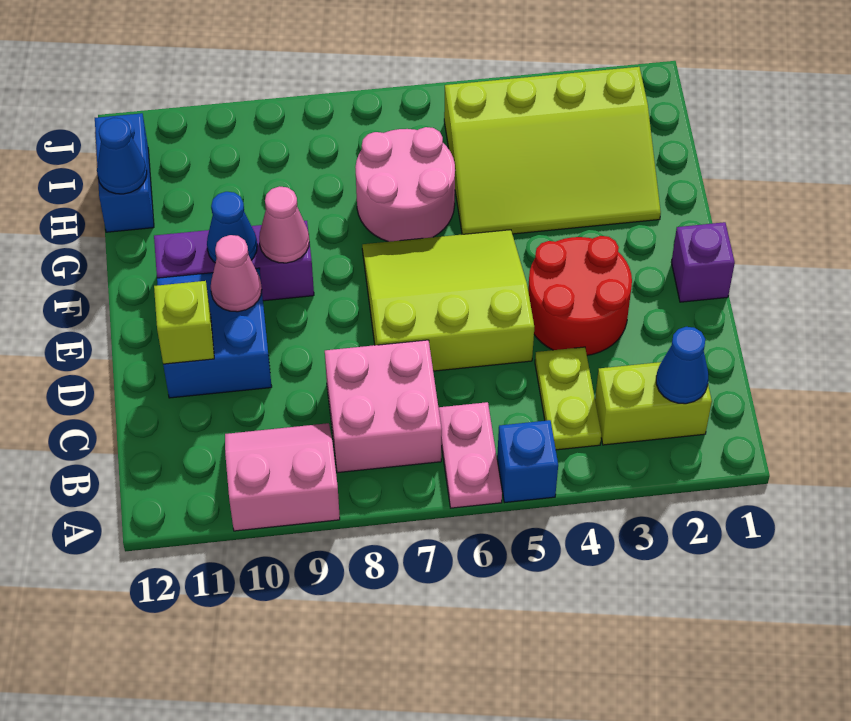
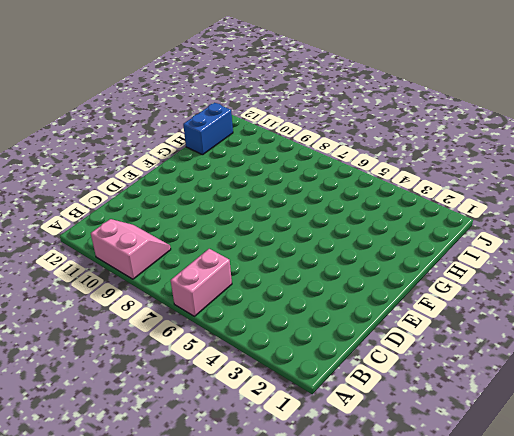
pink 1x2 brick [171,249,232,316] -> pink 1x2 plate [439,402,502,508]
none -> blue 1x1 brick [497,420,558,502]
none -> lime 1x2 brick [595,362,712,445]
none -> lime 1x2 plate [535,347,601,450]

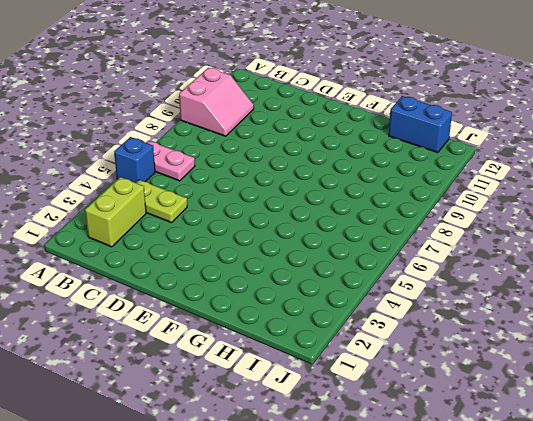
none -> pink 2x2 brick [325,340,442,473]
none -> red 2x2 round brick [528,236,632,355]
none -> lime 3x3 slope [362,230,534,371]

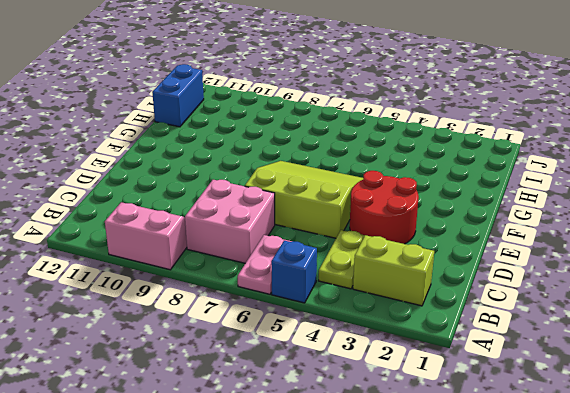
none -> blue 2x2 brick [157,268,272,398]
none -> purple 1x1 brick [671,222,735,302]
none -> purple 1x3 brick [154,221,314,301]

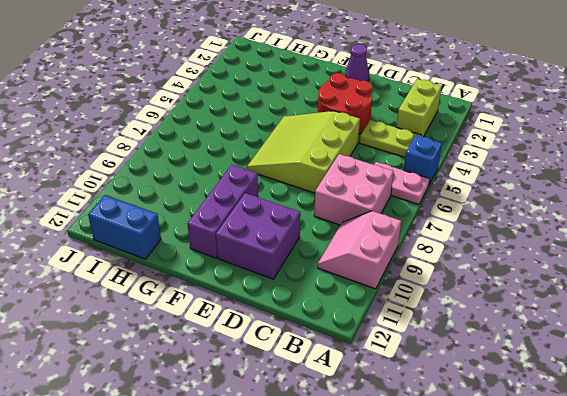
purple 2x2 brick [216,193,300,279] -> blue 2x2 brick [157,268,272,398]
purple 1x1 cone [345,44,369,81] -> purple 1x1 brick [671,222,735,302]
none -> lime 3x4 slope [444,67,661,234]
none -> pink 2x2 round brick [355,127,455,242]
none -> blue 1x1 cone [656,327,708,404]

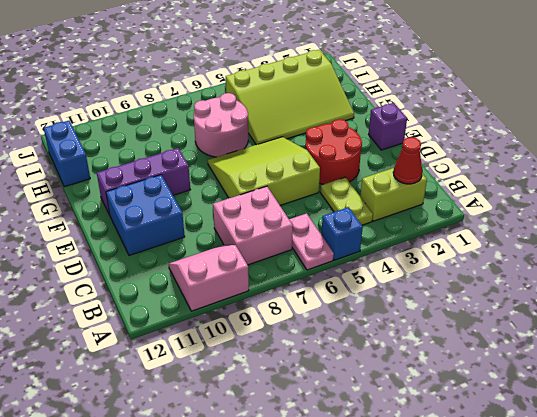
red 1x1 cone [393,137,422,184] -> blue 1x1 cone [656,327,708,404]
none -> lime 1x1 brick [154,281,214,364]
none -> pink 1x1 cone [211,235,262,312]
none -> pink 1x1 cone [259,186,309,263]

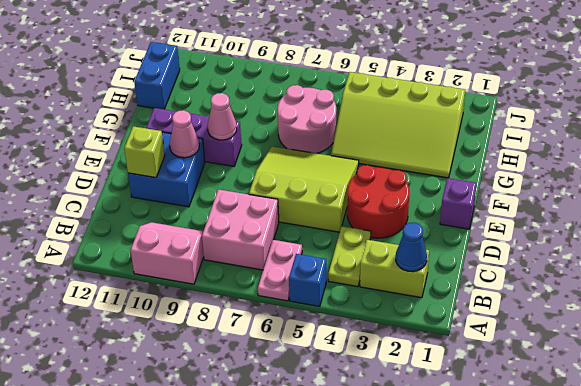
none -> blue 1x1 cone [207,192,257,263]
none -> blue 1x1 cone [97,118,147,194]

